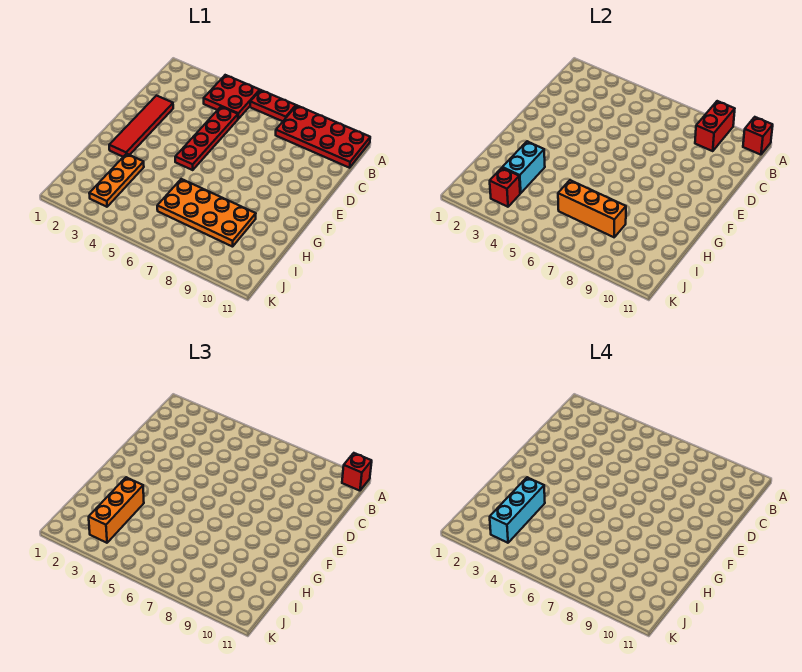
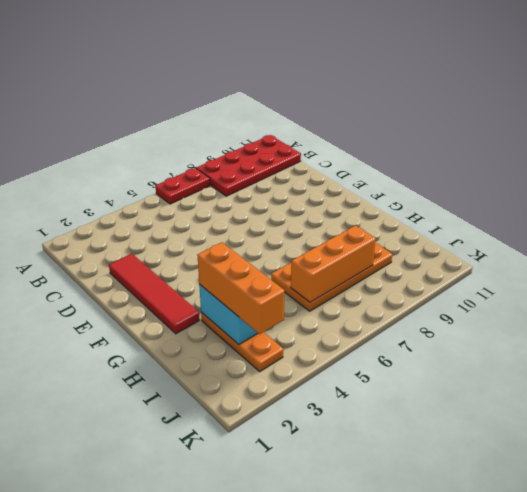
none -> red 2x2 plate [204,75,260,119]
none -> red 1x4 plate [175,107,238,170]
none -> red 1x2 brick [695,101,735,151]

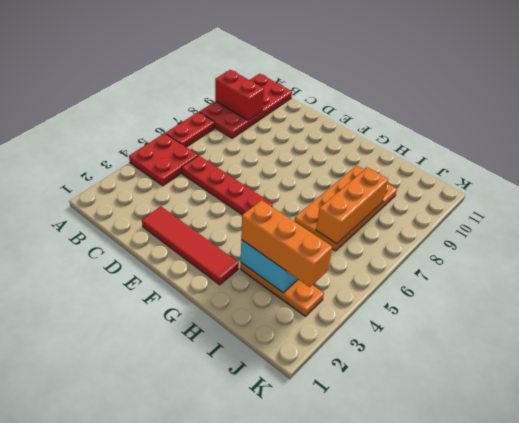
none -> red 1x1 brick [743,117,773,155]
none -> red 1x1 brick [490,168,520,207]
none -> red 1x1 brick [342,453,372,491]

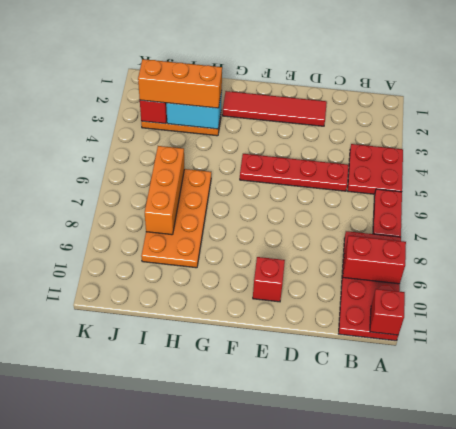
red 1x1 brick [253,257,285,302] -> red 1x1 brick moved to [342,453,372,491]
none -> cyan 1x3 brick [490,477,545,543]

